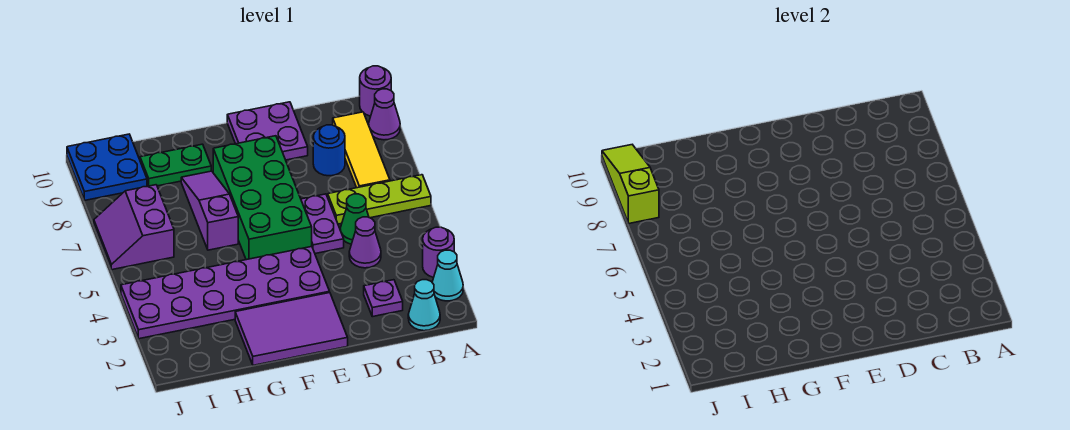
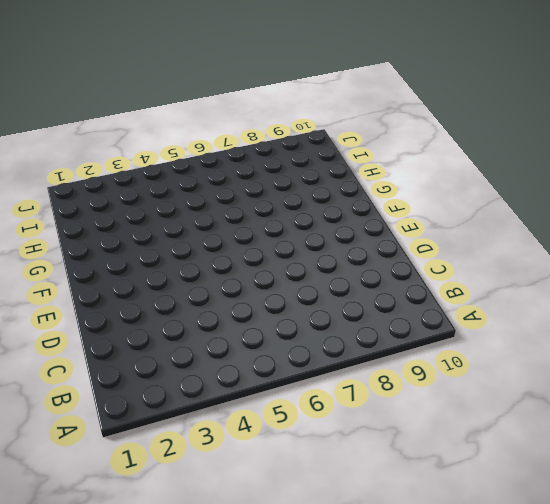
none -> cyan 1x1 cone [432,250,463,301]
none -> purple 1x1 round brick [423,227,454,277]
none -> lime 1x3 plate [328,175,431,224]

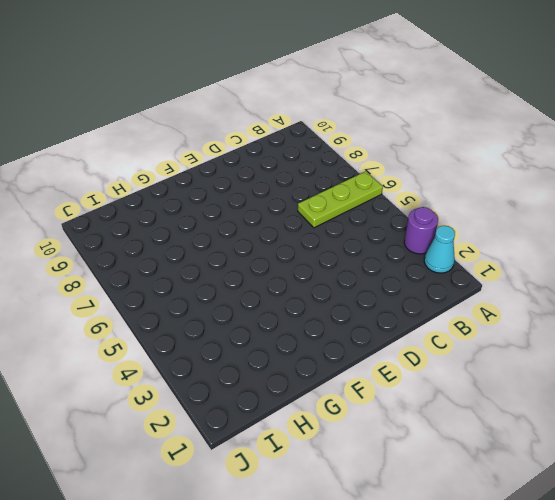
none -> purple 1x1 cone [369,89,400,140]
none -> purple 1x1 round brick [360,66,391,116]
none -> cyan 1x1 cone [408,280,440,331]

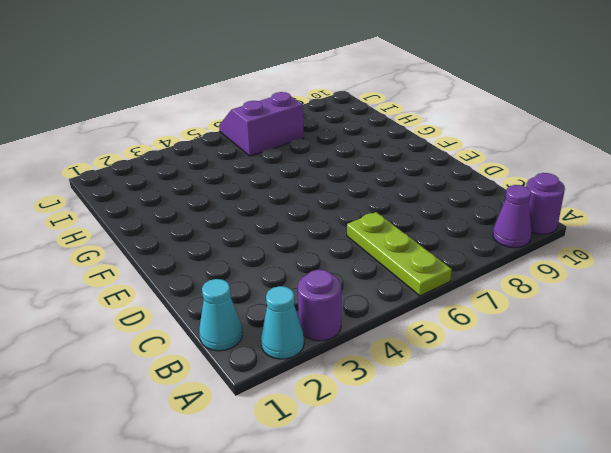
none -> yellow 1x3 tile [333,112,390,188]
none -> purple 1x1 plate [364,280,403,317]
none -> purple 1x1 cone [349,217,381,268]

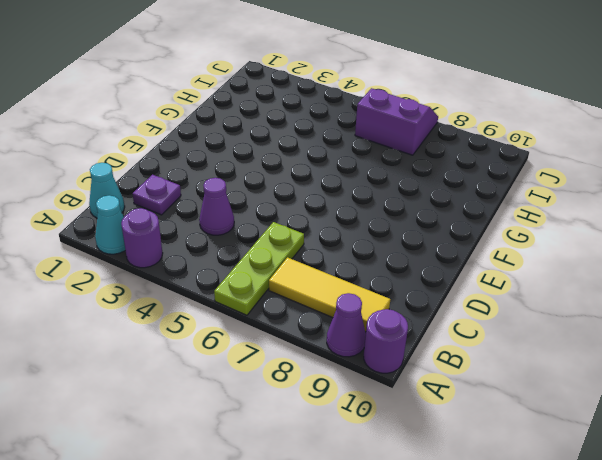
none -> green 1x1 cone [340,194,369,244]
none -> blue 1x1 round brick [313,125,345,176]
none -> purple 1x2 plate [301,194,344,254]

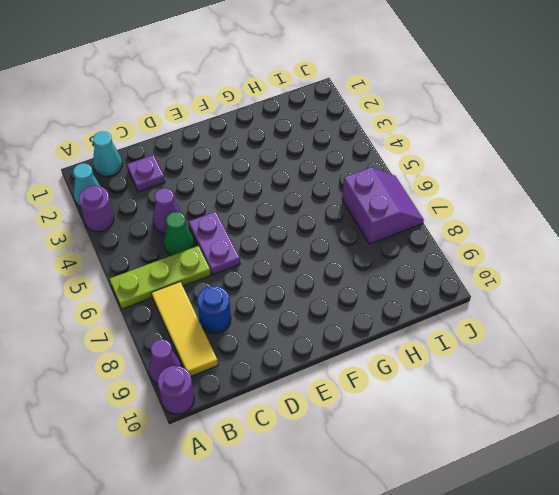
none -> purple 2x2 plate [227,102,308,160]
none -> purple 2x3 tile [235,293,348,365]
none -> purple 2x6 plate [121,247,330,339]

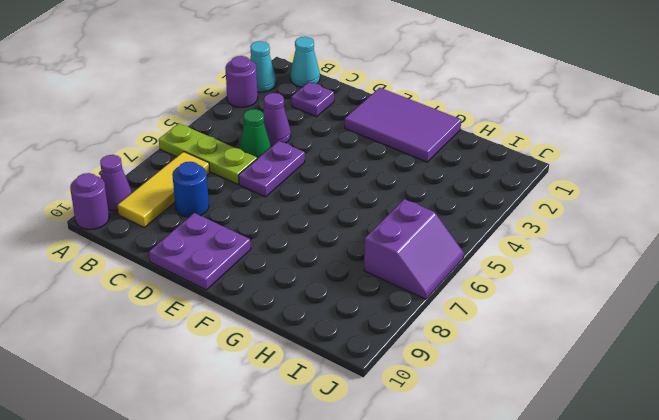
none -> purple 2x6 plate [121,247,330,339]
none -> green 2x4 brick [213,136,312,260]
none -> purple 1x3 slope [181,171,238,250]

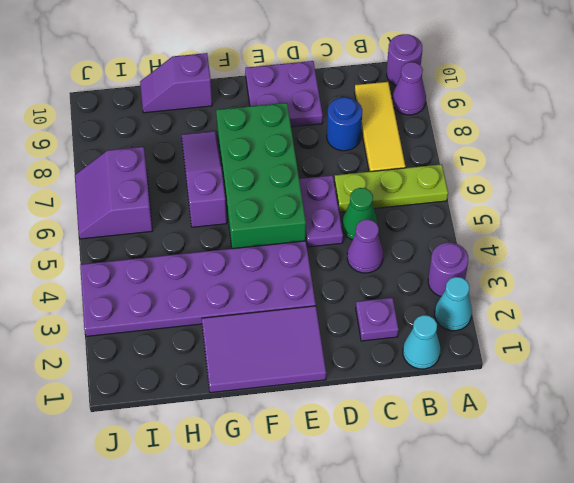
purple 1x2 slope [140,53,212,113] -> none
none -> green 1x2 plate [140,144,211,186]
none -> blue 2x2 plate [67,134,147,200]
none -> lime 1x3 slope [602,145,659,223]

